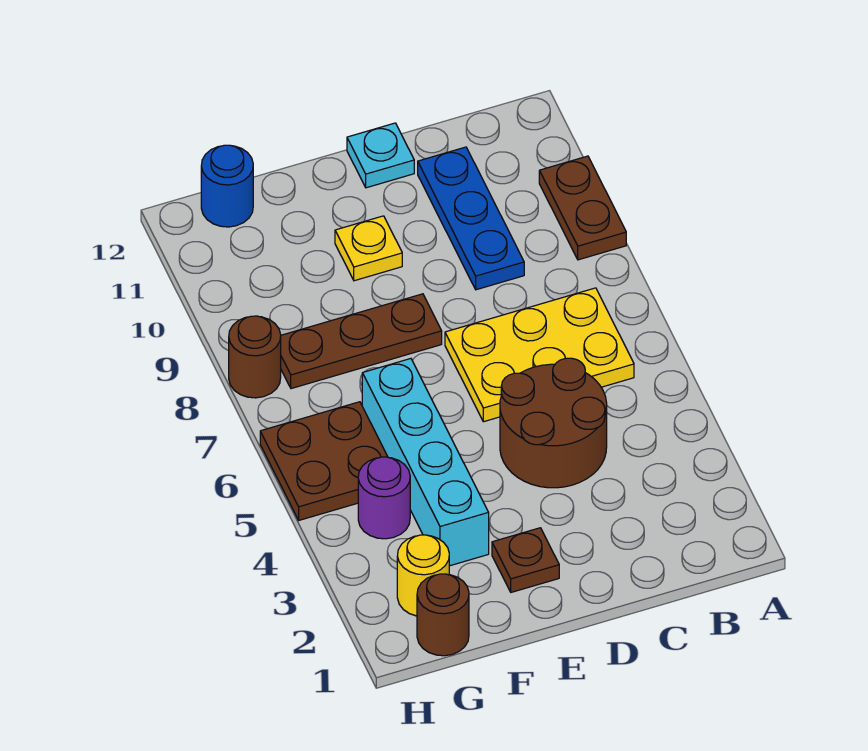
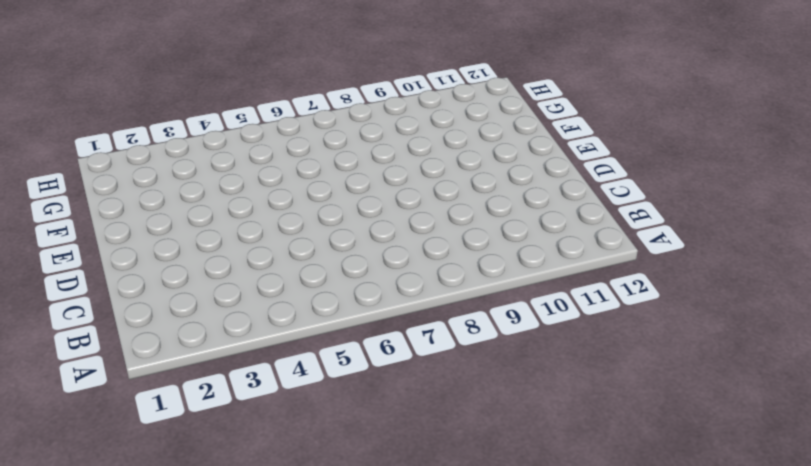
none -> brown 1x2 plate [539,156,626,260]
none -> yellow 2x3 plate [445,288,634,422]
none -> brown 2x2 round brick [500,358,607,488]

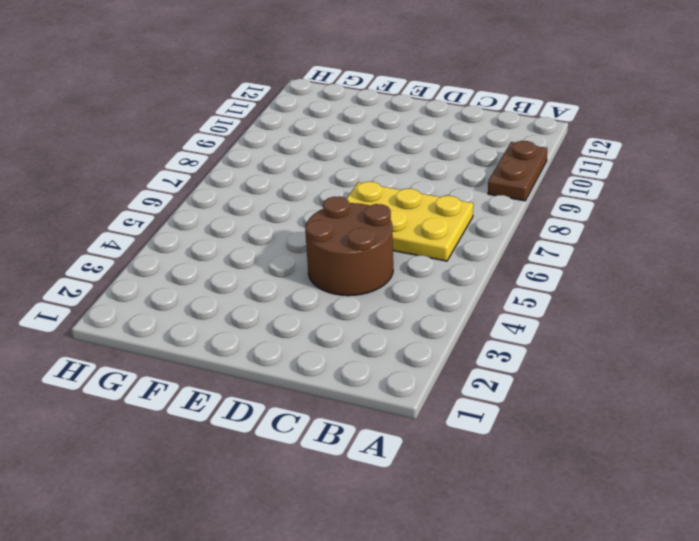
none -> blue 1x3 plate [418,147,524,290]
none -> cyan 1x1 plate [347,123,414,188]
none -> brown 1x1 plate [492,528,559,592]

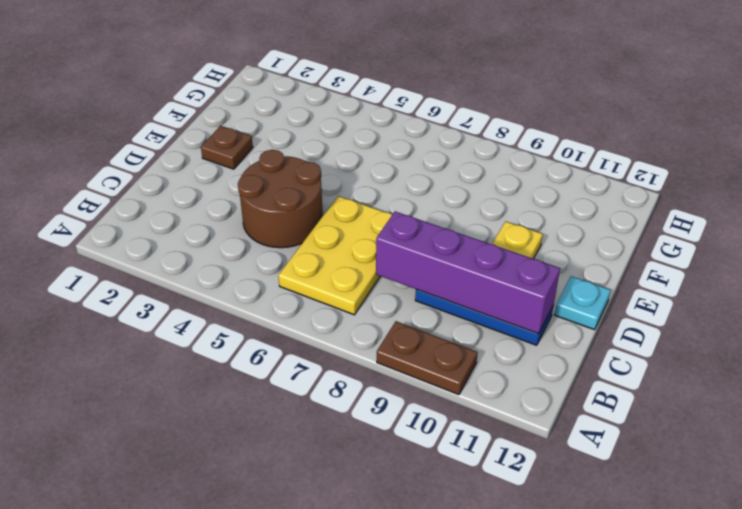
purple 1x4 brick [376,211,560,334] -> none
none -> brown 1x3 plate [281,294,442,389]
none -> cyan 1x4 brick [362,359,489,566]
none -> brown 1x1 round brick [417,574,469,656]

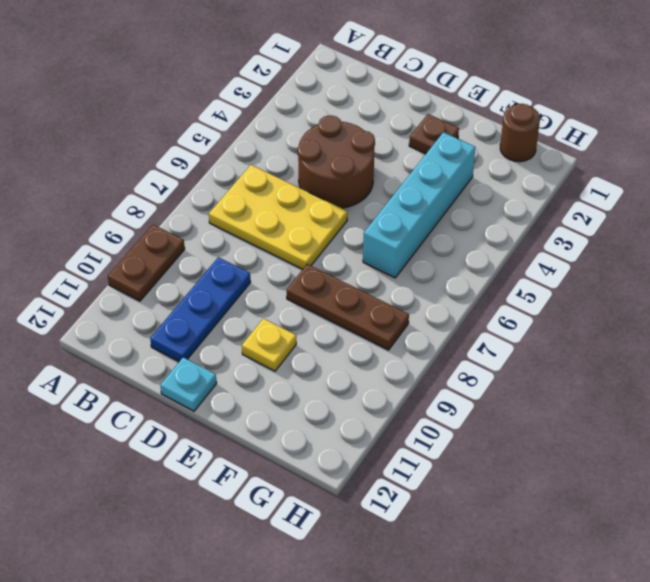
none -> yellow 1x1 round brick [397,535,449,616]
none -> purple 1x1 round brick [358,457,410,539]
none -> brown 2x2 plate [260,402,388,520]

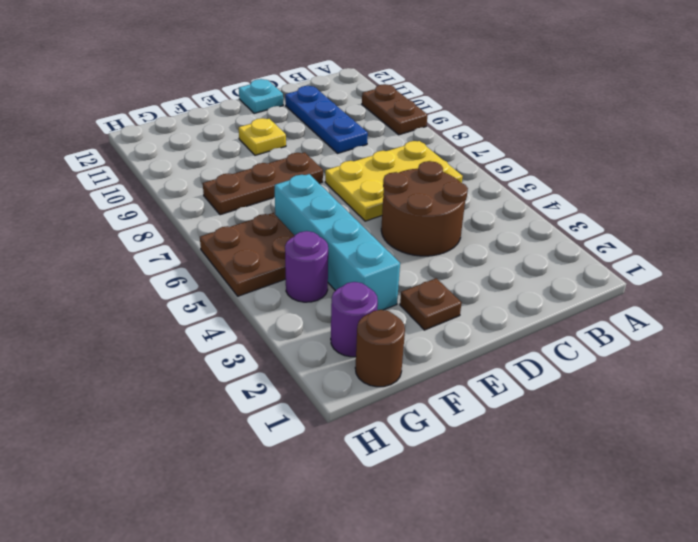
purple 1x1 round brick [331,282,378,357] -> yellow 1x1 round brick [397,535,449,616]
none -> blue 1x1 round brick [201,145,253,227]
none -> brown 1x1 round brick [229,316,281,398]

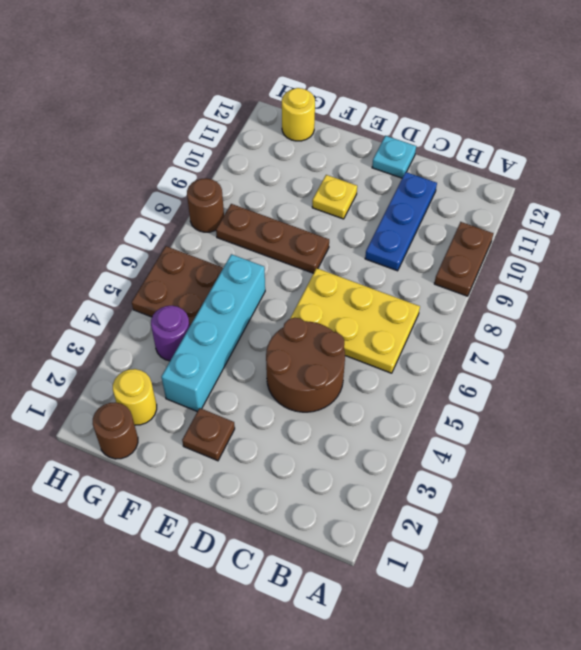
yellow 1x1 round brick [282,88,315,141] -> blue 1x1 round brick [201,145,253,227]

